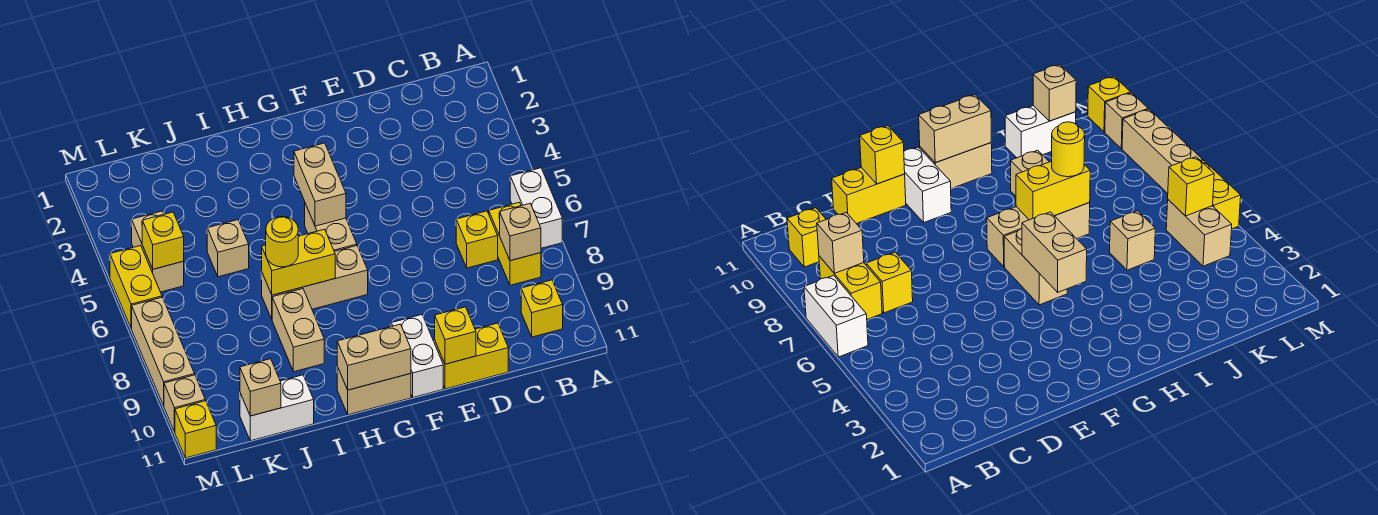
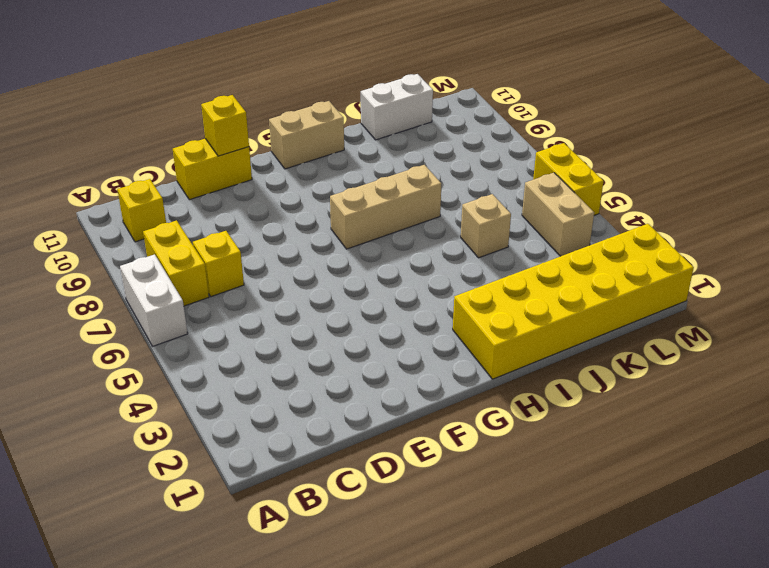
yellow 2x6 brick [453,224,694,379] -> none
none -> white 1x2 brick [391,315,443,397]
none -> tan 1x2 brick [305,204,357,251]
none -> tan 1x2 brick [272,289,324,372]

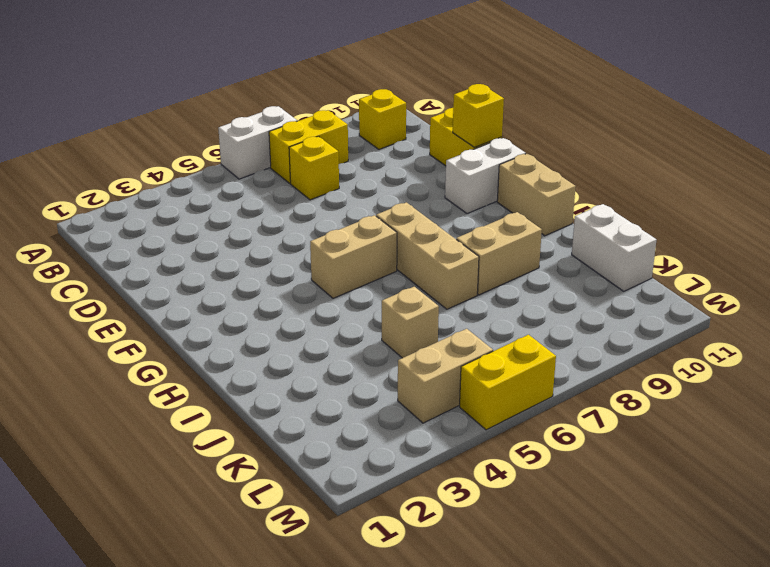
none -> tan 1x3 brick [132,297,195,406]
none -> tan 1x1 brick [164,375,205,432]
none -> yellow 1x1 brick [175,401,216,458]

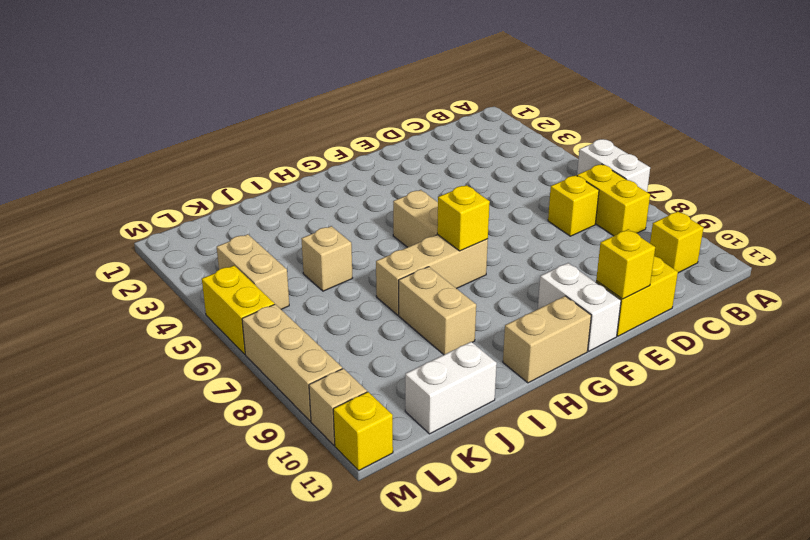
yellow 1x1 brick [437,185,490,251] -> yellow 1x1 brick moved to [142,212,184,269]
none -> tan 1x1 brick [499,204,541,261]
none -> tan 1x2 brick [294,143,346,226]
none -> tan 1x2 brick [337,324,411,390]

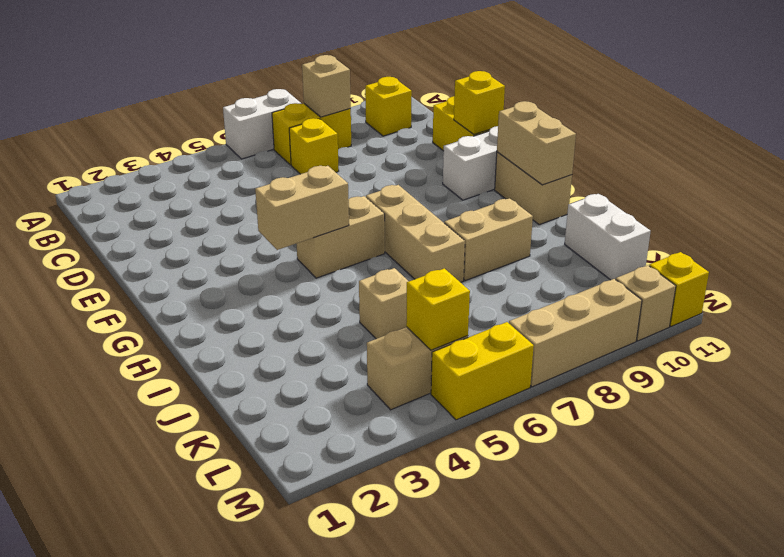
none -> yellow 1x2 brick [262,229,335,295]
none -> tan 1x1 brick [240,359,281,416]
none -> yellow 1x1 round brick [266,217,298,267]

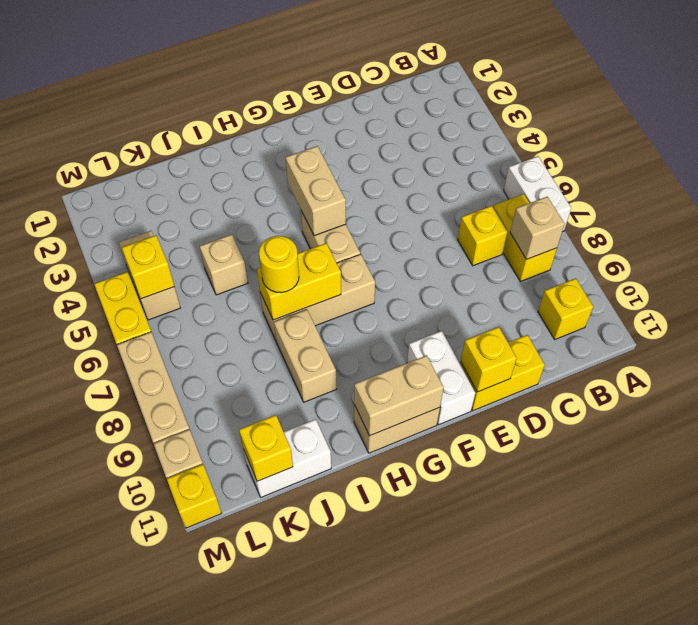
yellow 1x1 brick [239,415,293,481] -> tan 1x1 brick [240,359,281,416]

